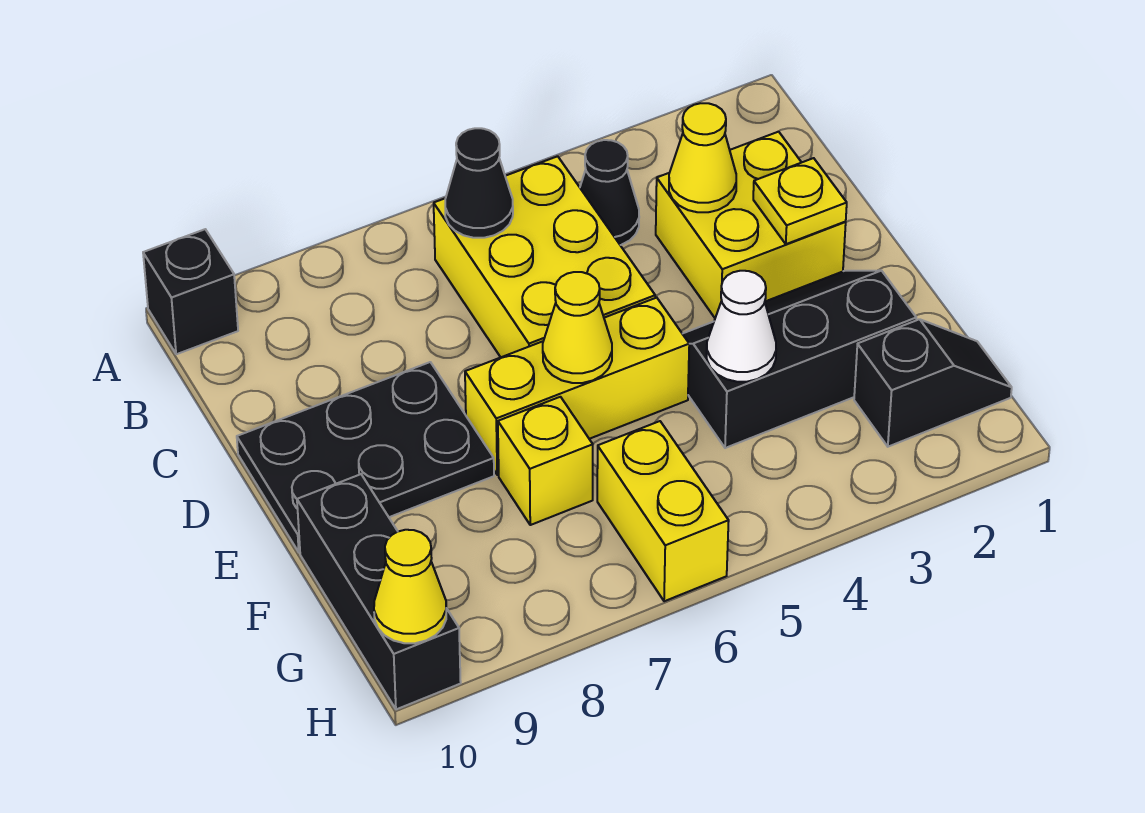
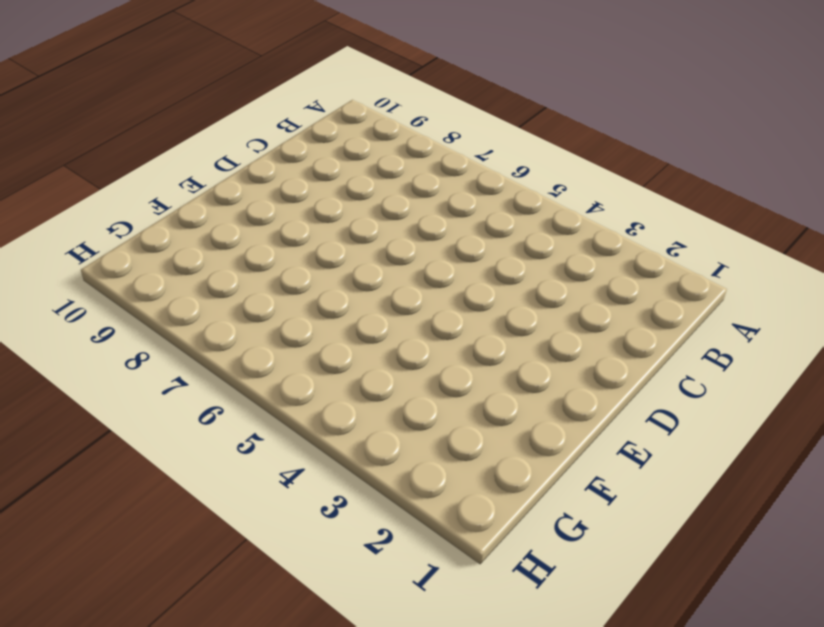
none -> black 1x1 brick [143,229,238,354]
none -> black 1x1 cone [580,140,639,245]
none -> yellow 2x3 brick [434,156,655,357]

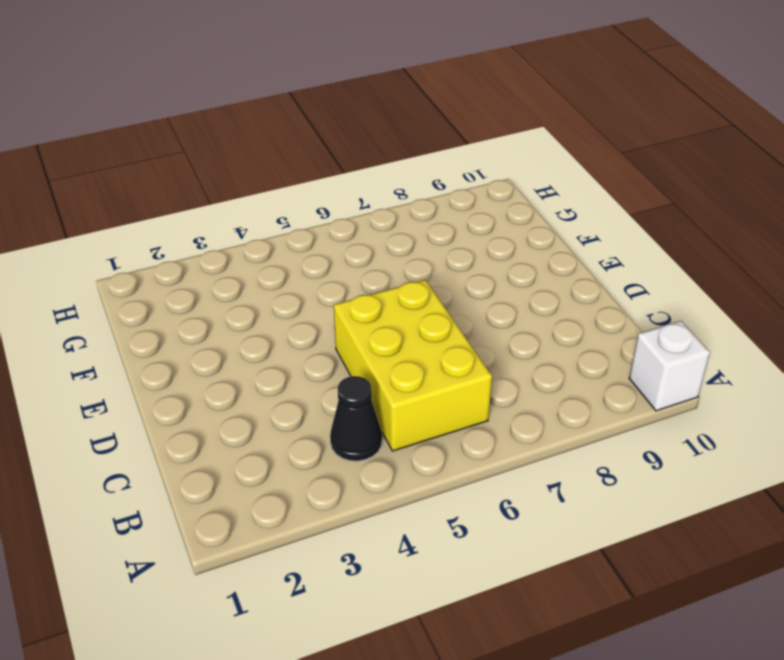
white 1x1 brick [629,321,710,411] -> black 1x1 brick [143,229,238,354]
none -> yellow 2x2 brick [656,132,846,318]
none -> black 2x3 plate [237,362,494,552]
none -> black 2x3 slope [683,270,916,448]

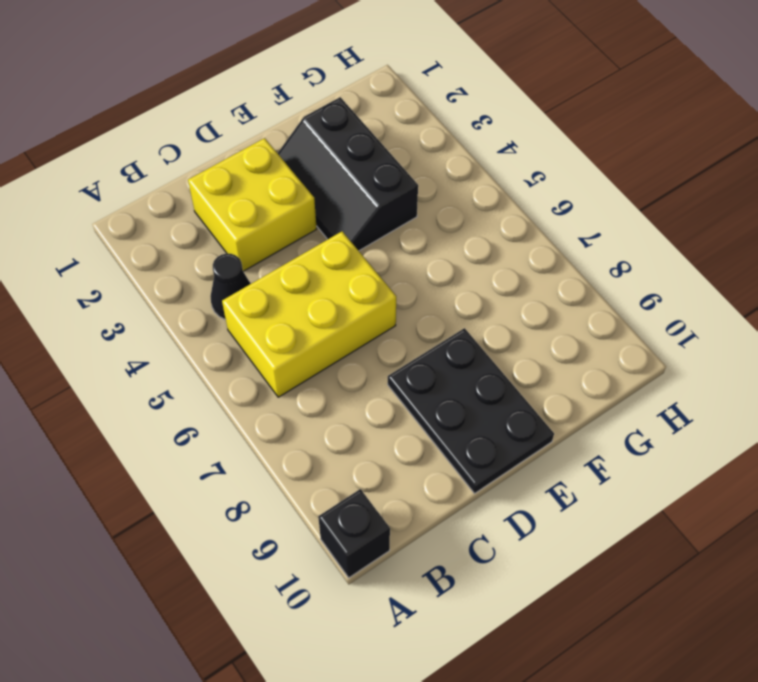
none -> yellow 1x3 brick [465,298,689,475]
none -> yellow 1x1 brick [498,397,593,525]
none -> black 1x3 brick [297,474,461,709]

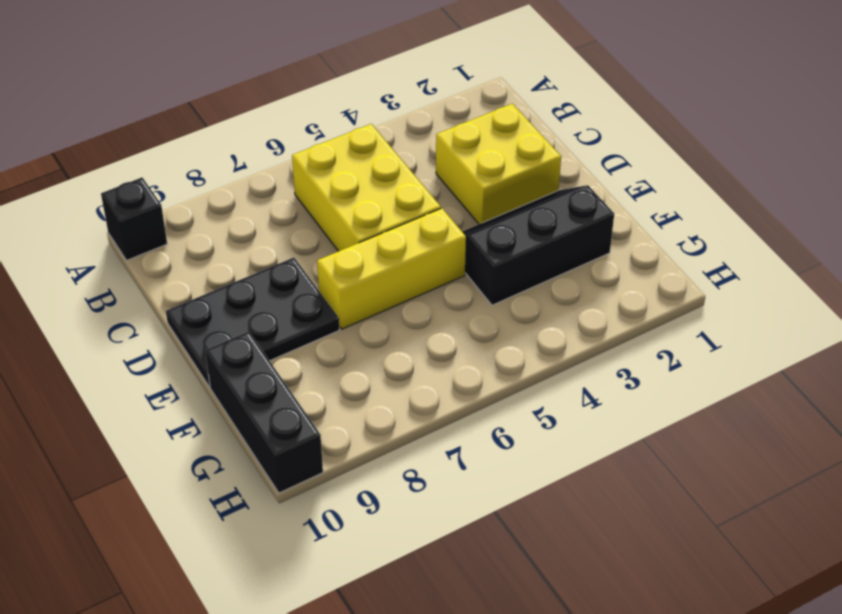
none -> black 1x1 cone [580,140,639,245]
none -> yellow 1x1 brick [498,397,593,525]
none -> black 1x2 slope [854,319,1012,447]

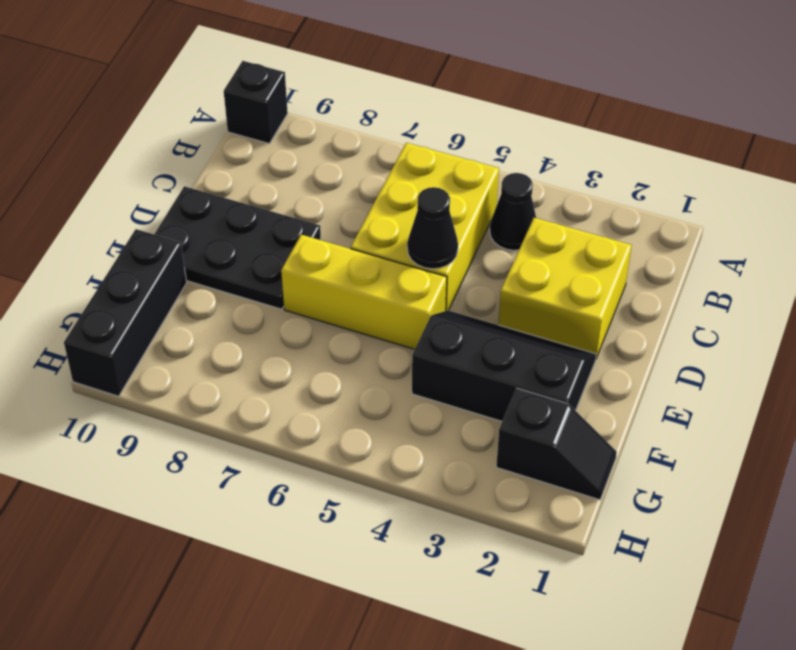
black 1x1 cone [407,187,458,269] -> black 1x1 cone moved to [445,128,513,238]
none -> yellow 1x1 brick [498,397,593,525]
none -> yellow 1x2 brick [597,421,729,601]
none -> yellow 1x1 cone [669,103,736,212]

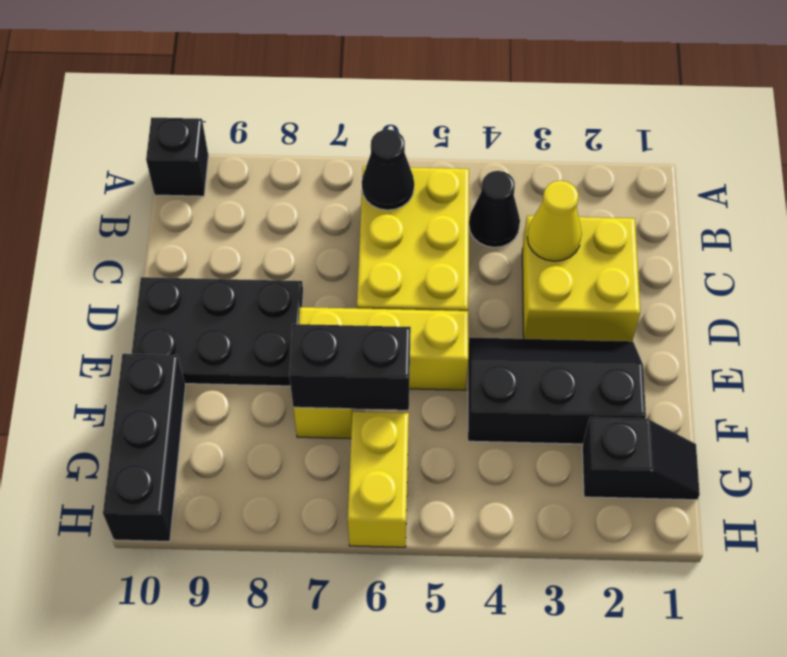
black 1x2 brick [289,324,411,410] -> none
none -> yellow 1x1 plate [753,158,847,244]
none -> yellow 1x1 cone [543,272,612,383]
none -> white 1x1 cone [707,271,776,382]

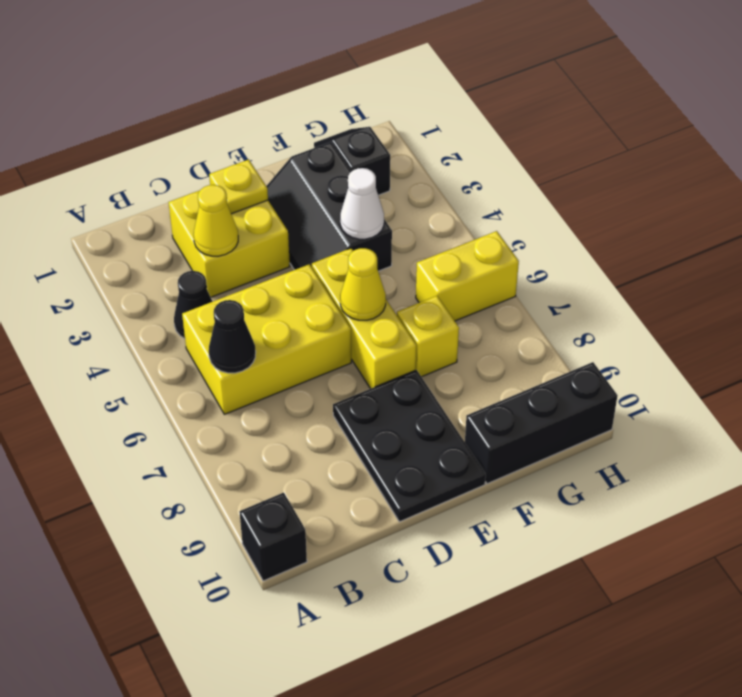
none -> yellow 1x1 cone [374,530,446,643]

